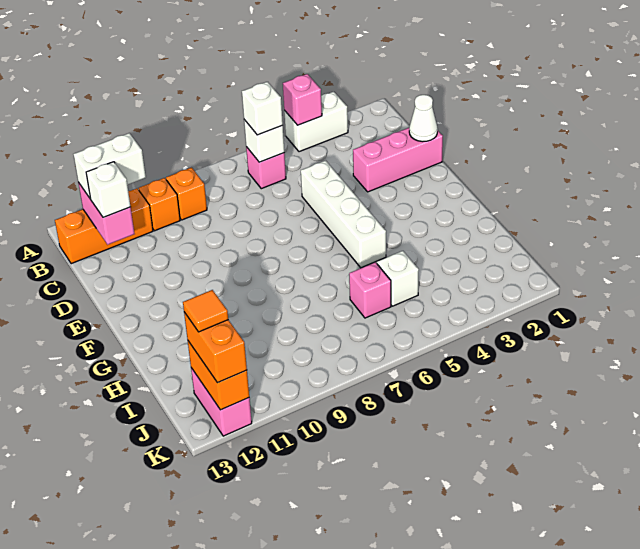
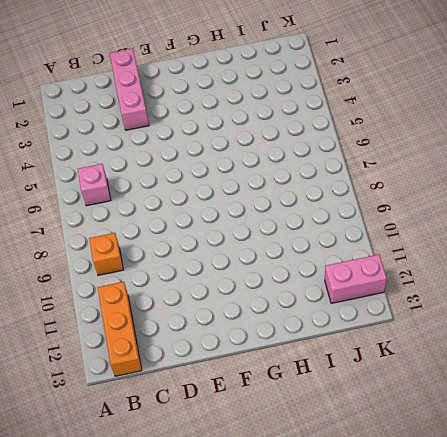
none -> white 1x2 brick [284,92,348,152]
none -> orange 1x1 brick [139,178,180,231]
none -> white 1x4 brick [301,161,386,268]

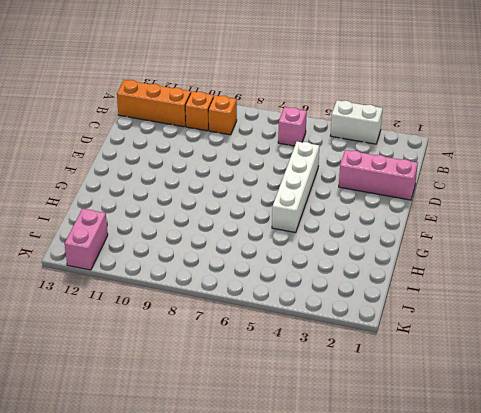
none -> white 1x1 brick [377,251,419,306]
none -> pink 1x1 brick [349,262,391,318]
none -> pink 1x1 brick [283,74,322,125]

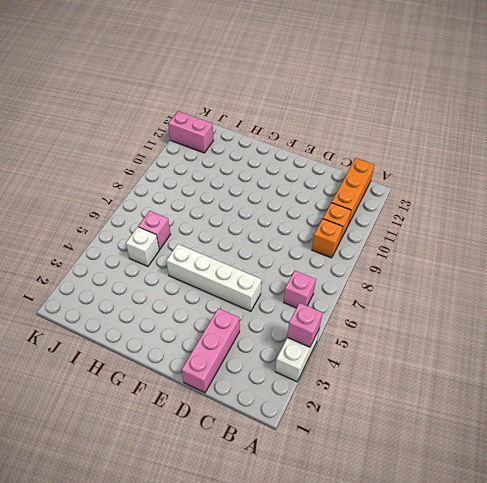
none -> white 1x1 brick [244,120,284,162]
none -> pink 1x2 brick [78,182,134,245]
none -> white 1x1 cone [409,95,438,142]

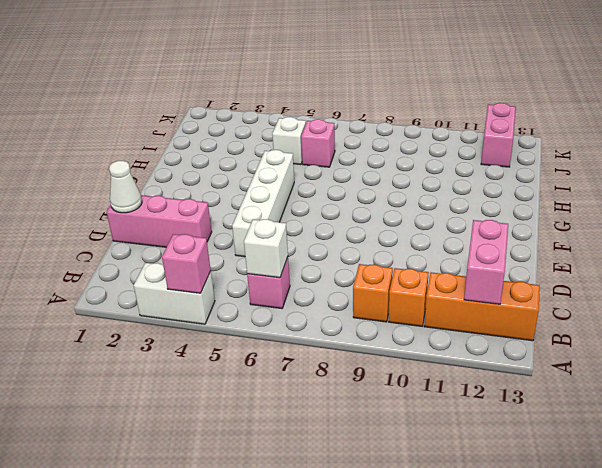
none -> orange 1x2 brick [188,341,249,410]
none -> white 1x1 brick [242,82,283,135]
none -> white 1x2 brick [74,133,146,199]

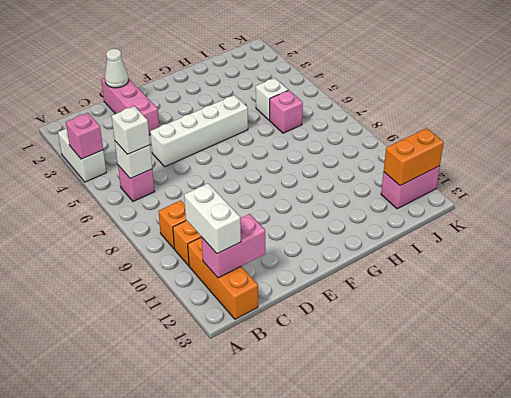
none -> white 1x1 brick [86,162,130,217]
none -> orange 1x2 brick [184,312,247,383]
none -> orange 1x1 tile [183,290,228,332]

